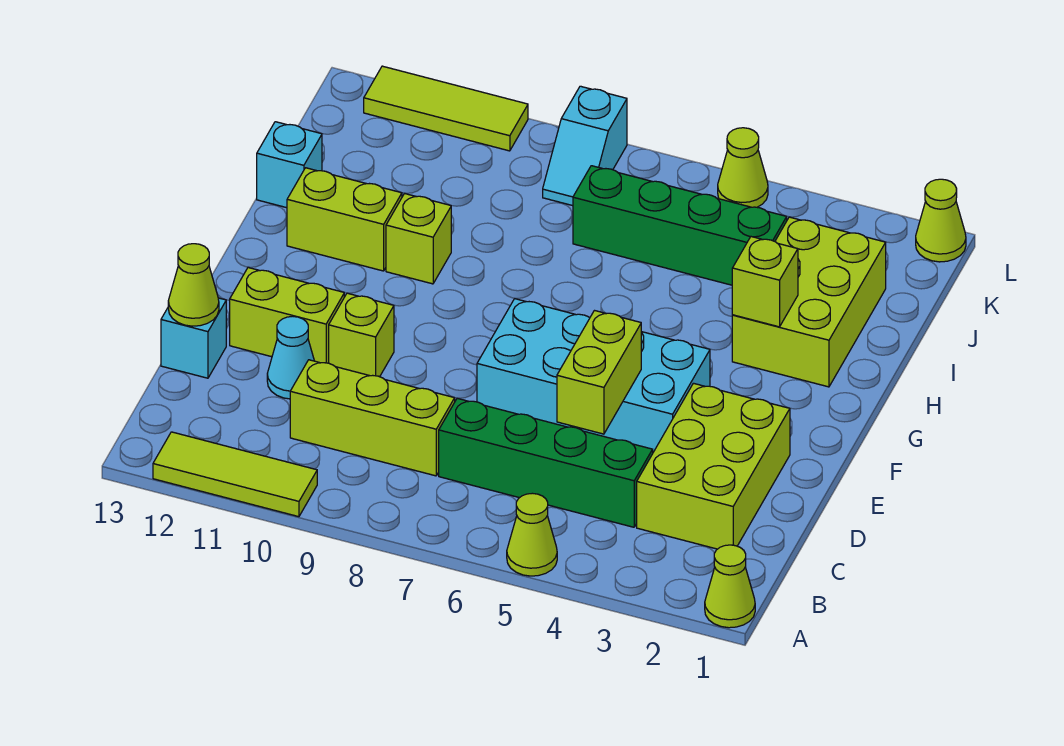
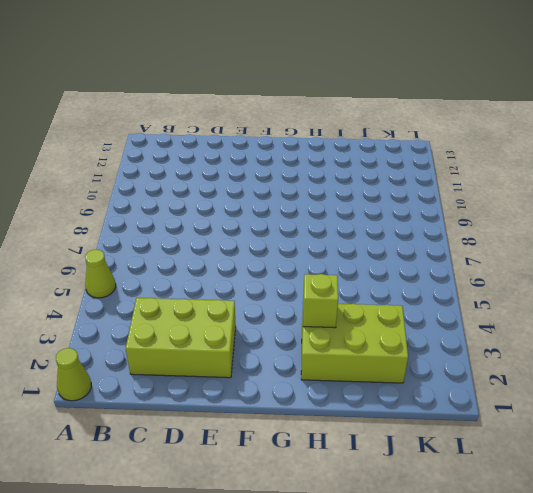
none -> lime 1x3 tile [153,432,317,517]
none -> green 1x4 brick [439,398,653,527]
none -> lime 1x3 brick [290,360,455,476]

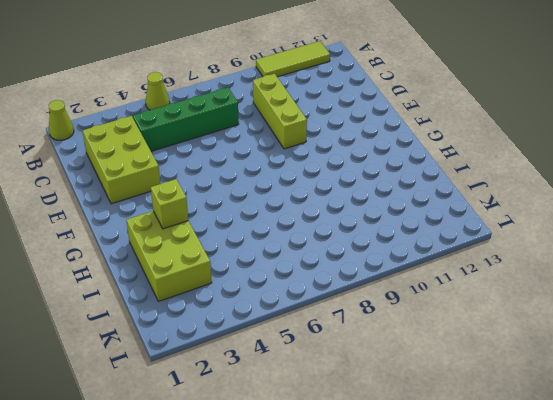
lime 1x3 brick [253,74,307,149] -> lime 1x3 brick turned to [290,360,455,476]
none -> cyan 1x1 cone [267,317,314,399]
none -> cyan 1x1 brick [161,298,226,378]
none -> cyan 2x4 brick [477,299,710,452]

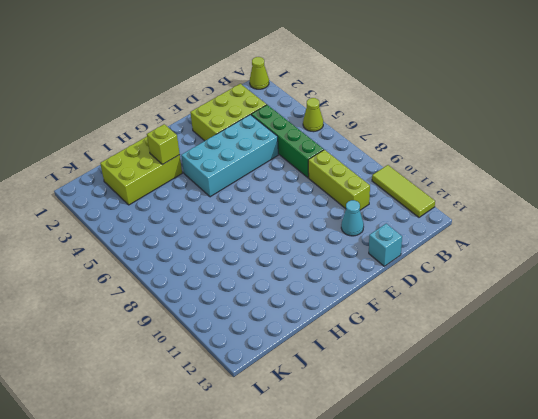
cyan 2x4 brick [181,115,278,197] -> cyan 2x4 brick turned to [477,299,710,452]
none -> lime 1x1 brick [329,293,394,377]
none -> lime 1x2 brick [230,268,344,363]
none -> lime 1x1 brick [386,194,451,284]

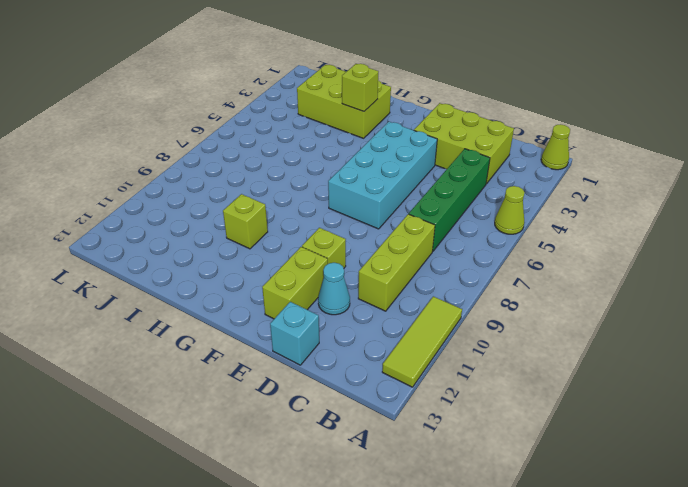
none -> lime 1x2 brick [287,168,402,271]
none -> cyan 1x1 brick [257,122,322,208]
none -> green 1x4 brick [573,166,787,285]

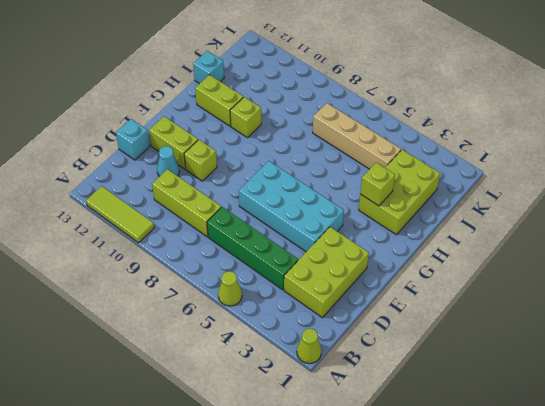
tan 1x4 brick [313,103,401,169] -> green 1x4 brick [573,166,787,285]
none -> cyan 1x2 slope [543,86,627,206]
none -> lime 1x1 cone [916,179,966,262]
none -> lime 1x1 cone [718,128,768,207]

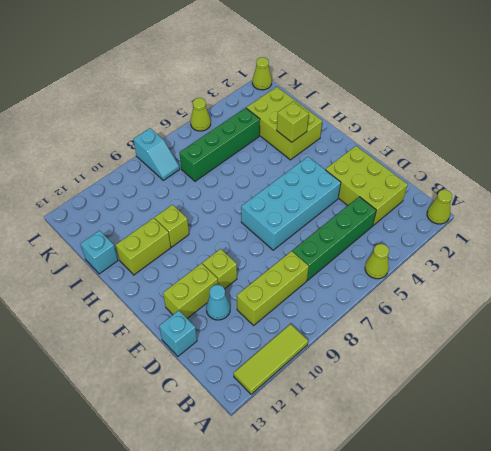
none -> lime 1x3 tile [364,66,528,151]
none -> lime 1x2 brick [557,311,641,434]
none -> lime 1x1 cone [168,244,219,326]

